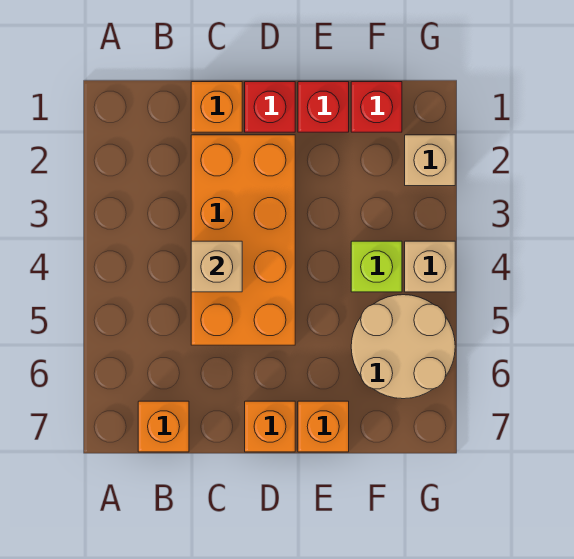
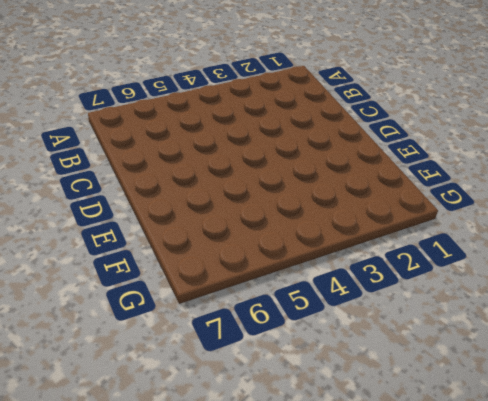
none -> orange 1x1 brick [138,401,189,452]
none -> orange 1x1 brick [191,82,242,132]
none -> orange 2x4 brick [191,135,295,345]

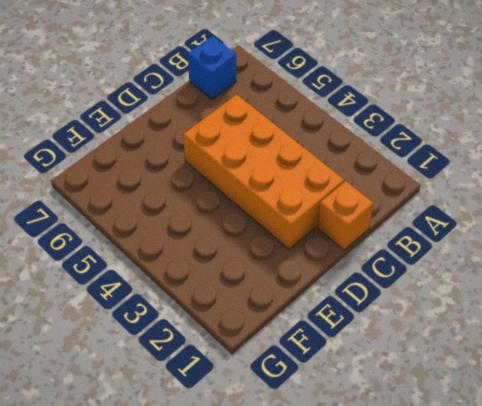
blue 1x1 brick [188,36,236,100] -> orange 1x1 brick [138,401,189,452]
none -> red 1x1 brick [245,82,295,132]
none -> orange 1x1 brick [245,401,295,452]
none -> red 1x1 brick [298,82,349,132]

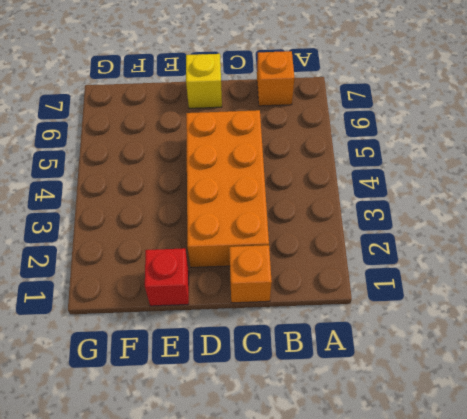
yellow 1x1 brick [186,54,222,108] -> orange 1x1 brick [245,401,295,452]
none -> red 1x1 brick [245,82,295,132]
none -> orange 1x1 brick [298,401,349,452]
none -> red 1x1 brick [351,82,402,132]

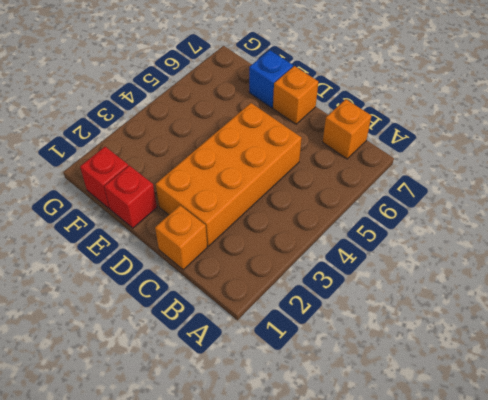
blue 1x1 brick [249,50,293,108] -> orange 1x1 brick [298,401,349,452]
none -> red 1x1 brick [245,82,295,132]
none -> lime 1x1 brick [351,241,402,292]
none -> tan 2x2 round brick [351,295,455,399]

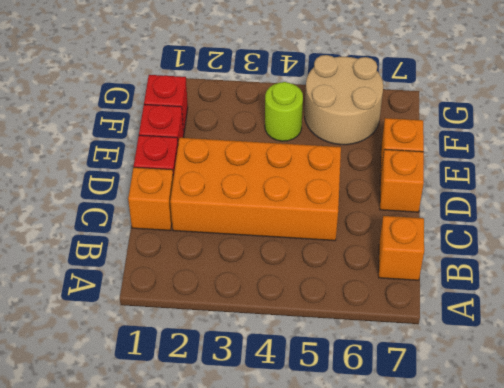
lime 1x1 round brick [265,82,303,141] -> lime 1x1 brick [351,241,402,292]
none -> tan 1x1 brick [405,135,455,186]
none -> tan 1x1 brick [405,241,455,292]
none -> tan 1x1 brick [191,241,242,292]

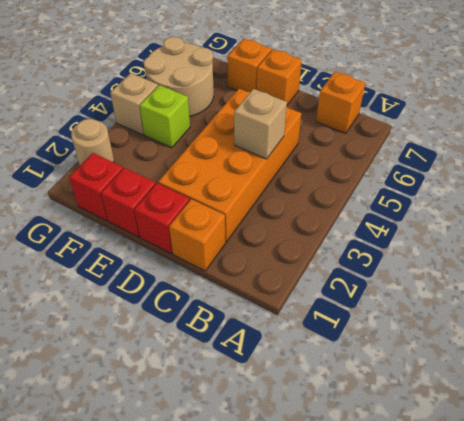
tan 1x1 round brick [71,119,114,165] -> tan 1x1 brick [405,135,455,186]

